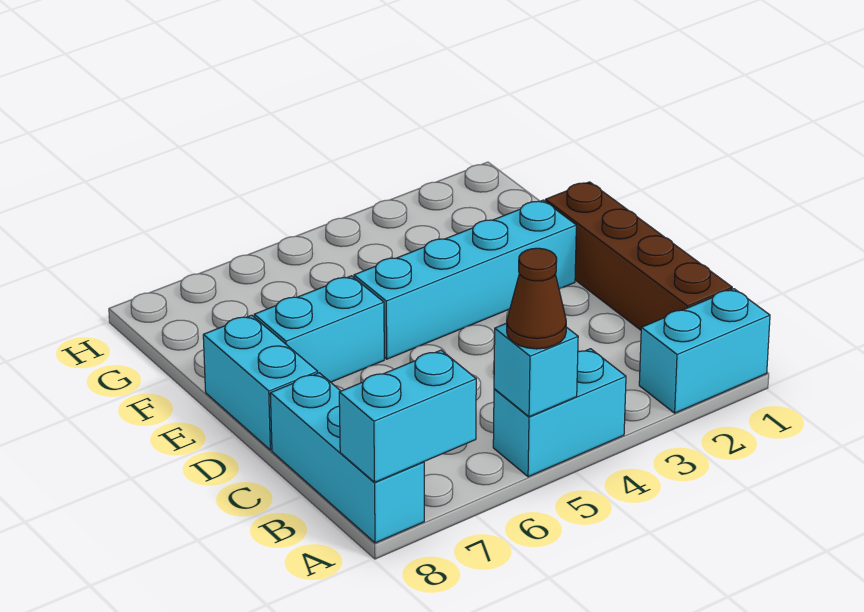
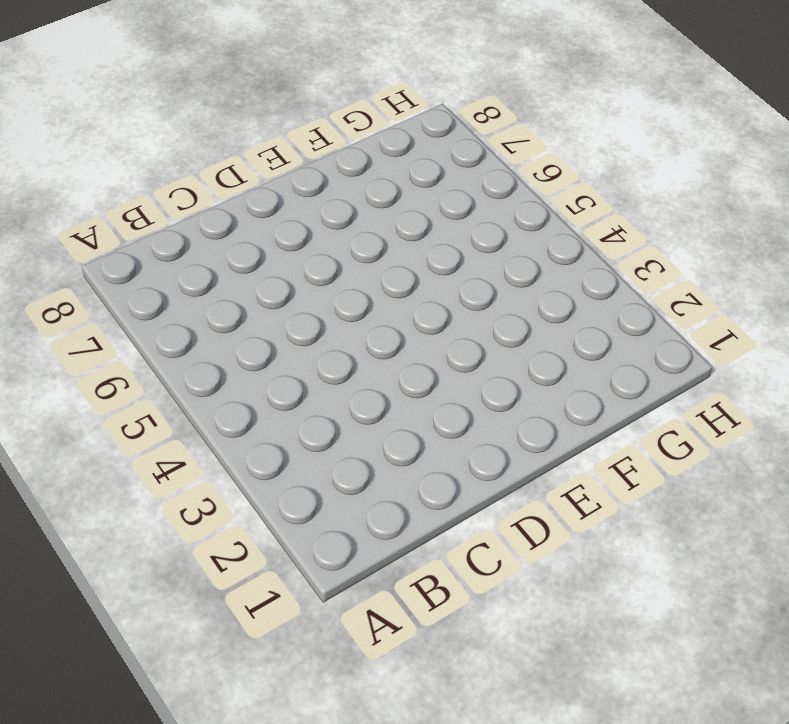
none -> cyan 1x2 brick [639,289,770,413]
none -> cyan 1x2 brick [493,349,626,477]

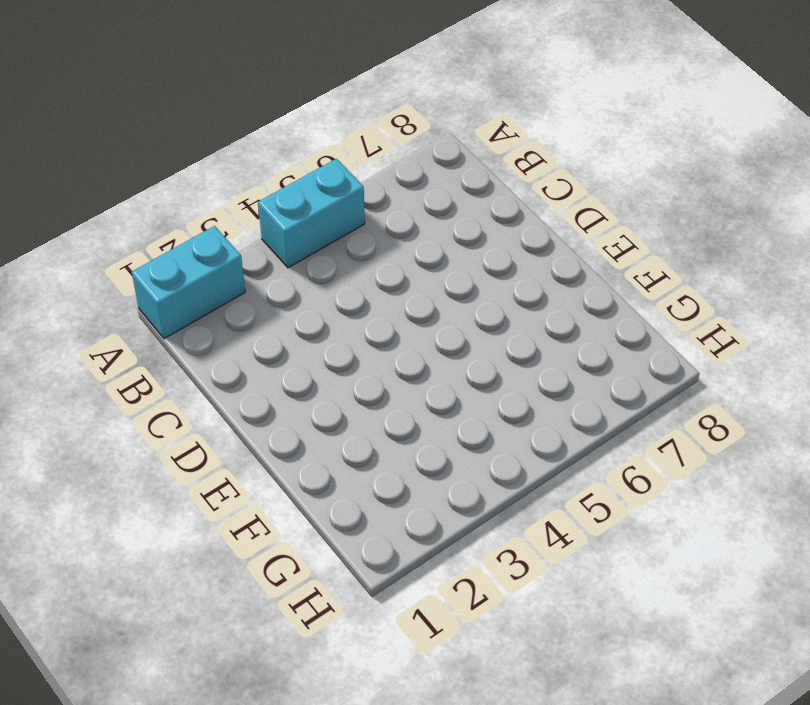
none -> cyan 1x3 brick [270,373,424,543]
none -> brown 1x4 brick [545,182,732,330]

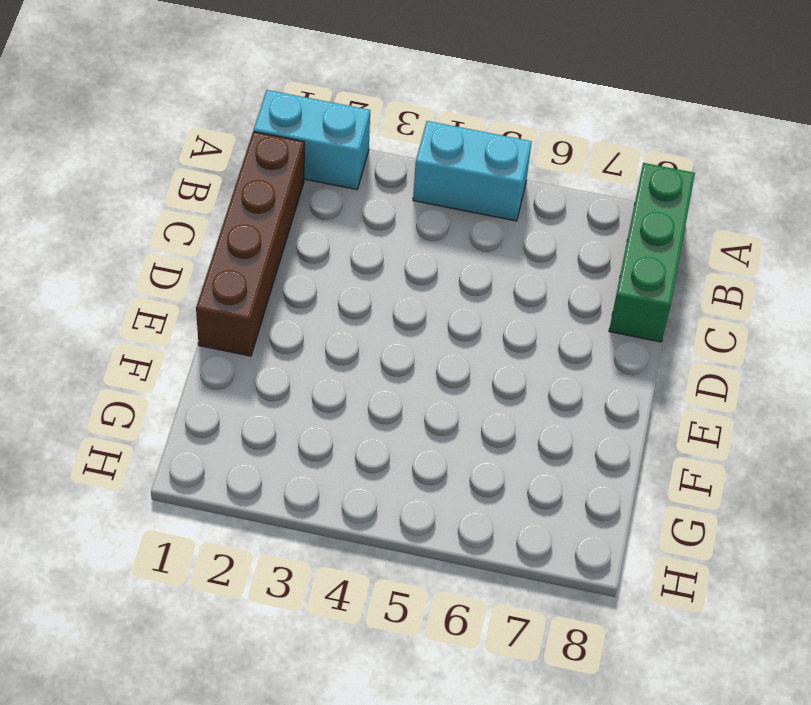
green 1x3 brick [609,163,695,342] -> cyan 1x3 brick [270,373,424,543]
none -> cyan 1x2 brick [203,315,318,450]
none -> cyan 1x4 brick [354,200,576,359]

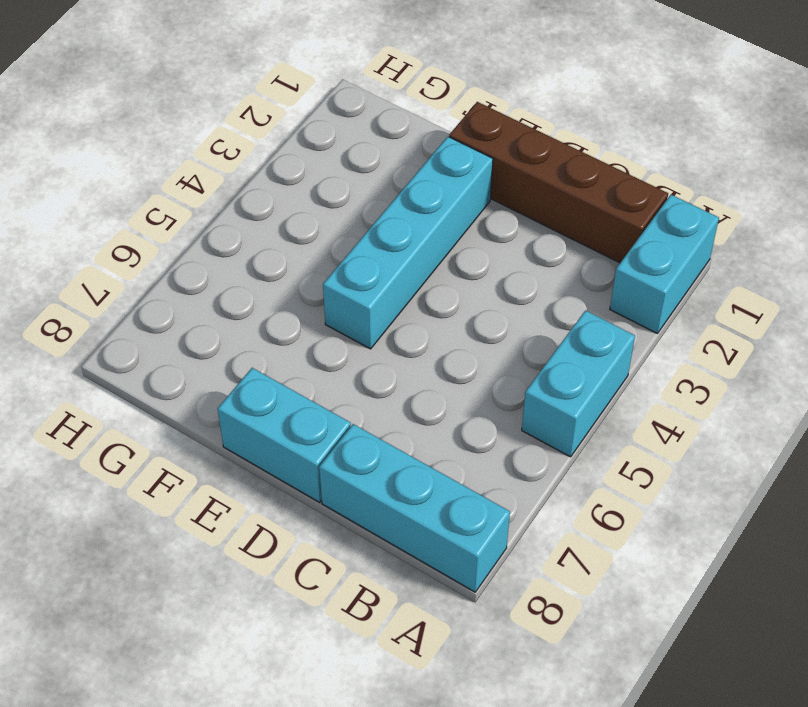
none -> cyan 1x2 brick [254,276,384,382]
none -> cyan 1x1 brick [494,323,578,417]

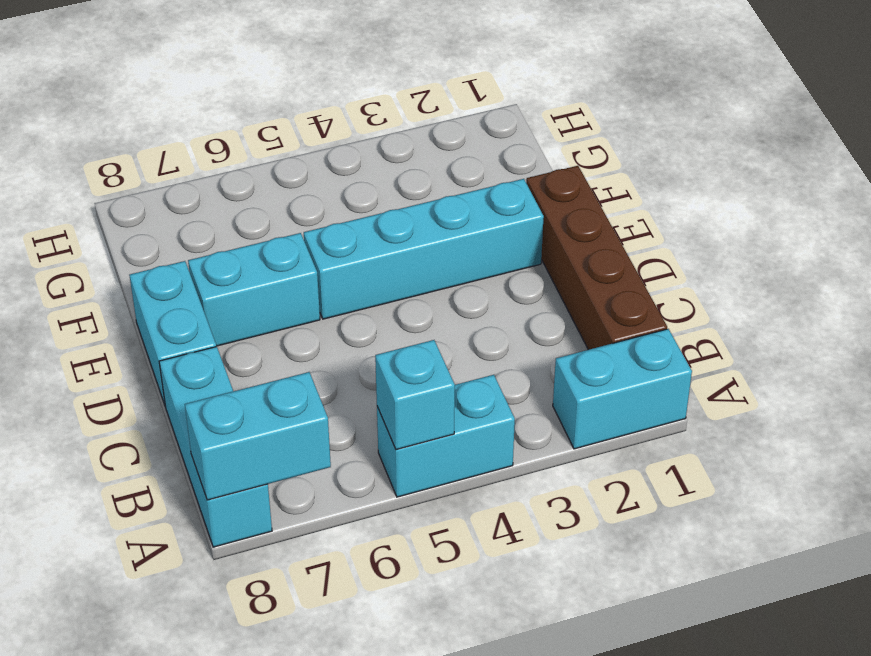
none -> brown 1x1 cone [507,248,566,349]

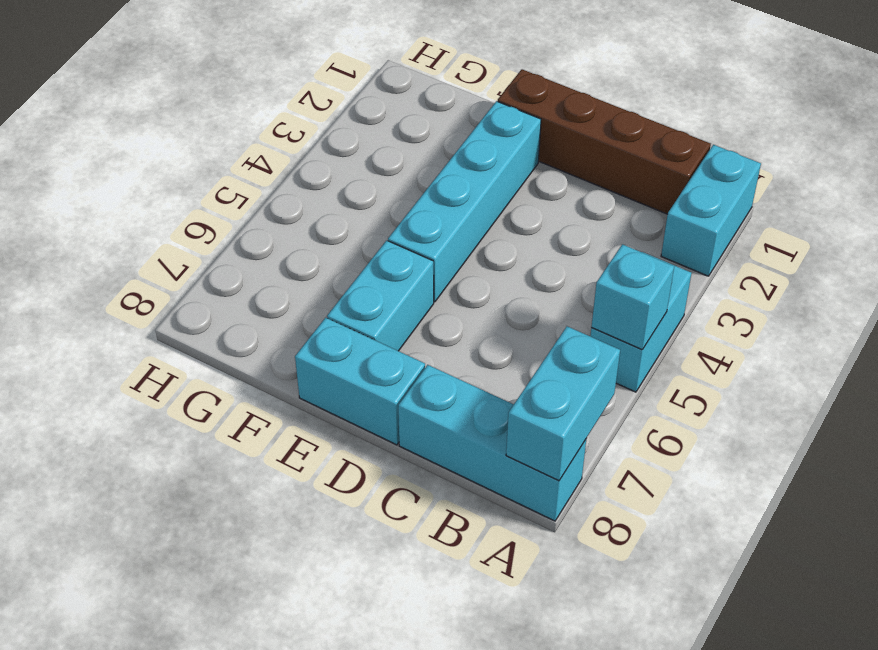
none -> brown 1x1 cone [507,248,566,349]

